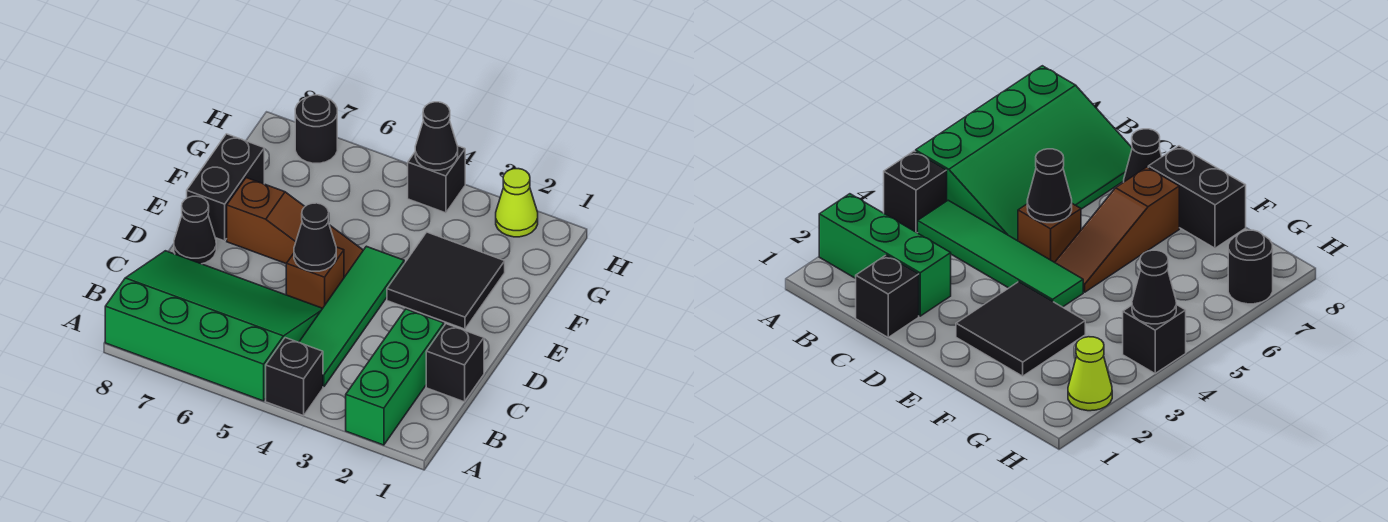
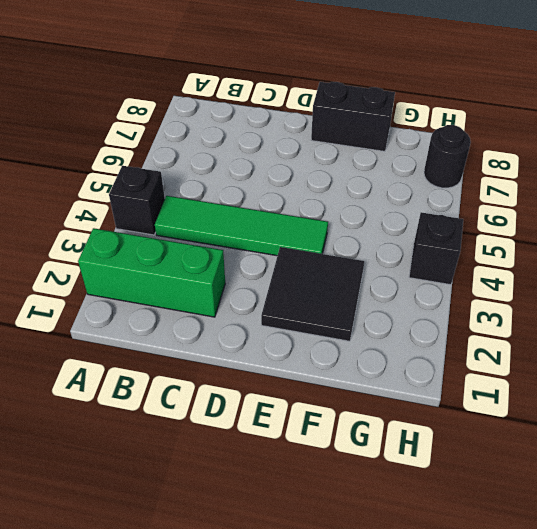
none -> green 3x4 slope [105,251,323,401]
none -> black 1x1 brick [426,324,484,402]
none -> brown 1x1 brick [286,247,344,308]

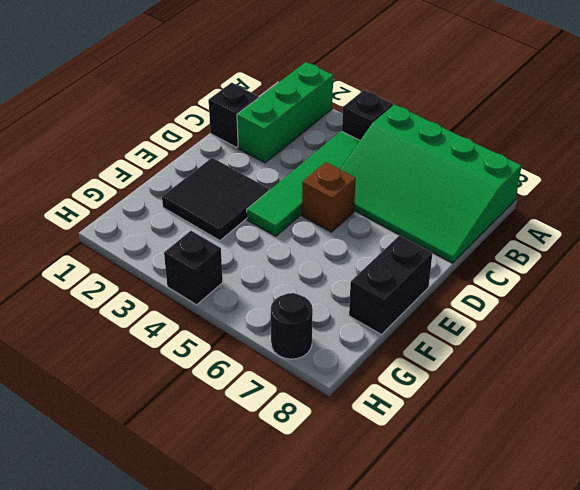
none -> black 1x1 cone [174,196,216,264]
none -> brown 1x3 slope [227,178,363,277]
none -> lime 1x1 cone [496,169,538,237]

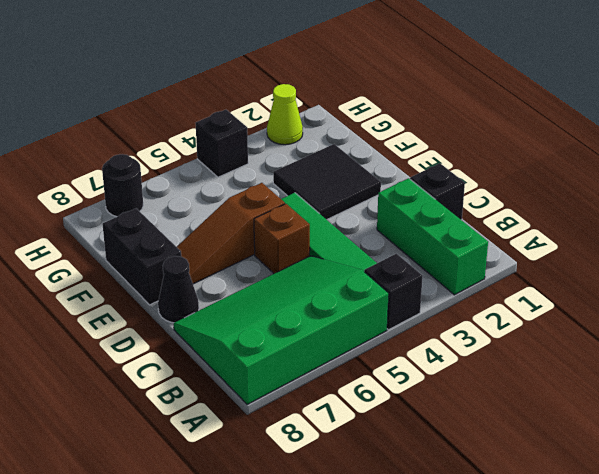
brown 1x3 slope [177,183,285,284] -> brown 1x3 slope turned to [227,178,363,277]
none -> black 1x1 cone [294,203,336,271]
none -> black 1x1 cone [415,102,458,170]

